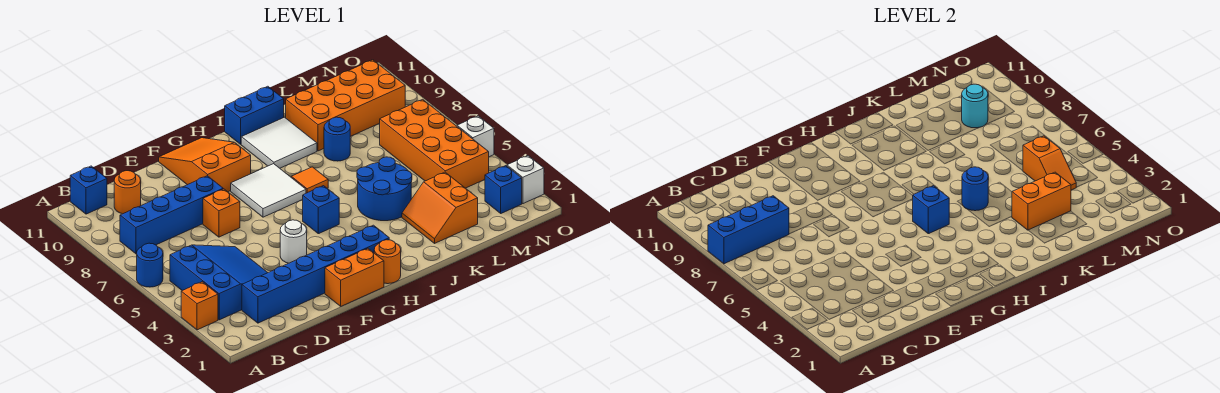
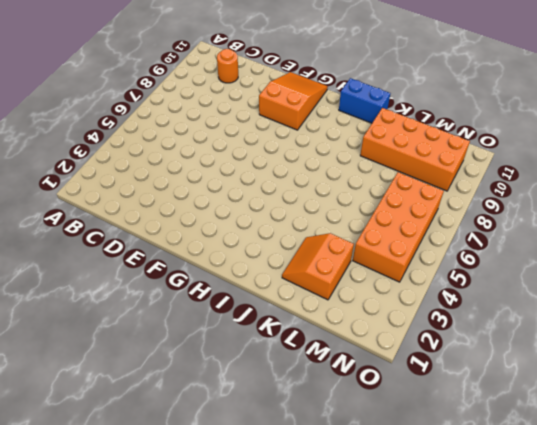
none -> orange 1x1 brick [181,282,218,330]
none -> blue 1x1 round brick [137,243,163,287]
none -> blue 3x3 slope [170,245,268,320]
none -> blue 1x4 brick [120,176,223,254]

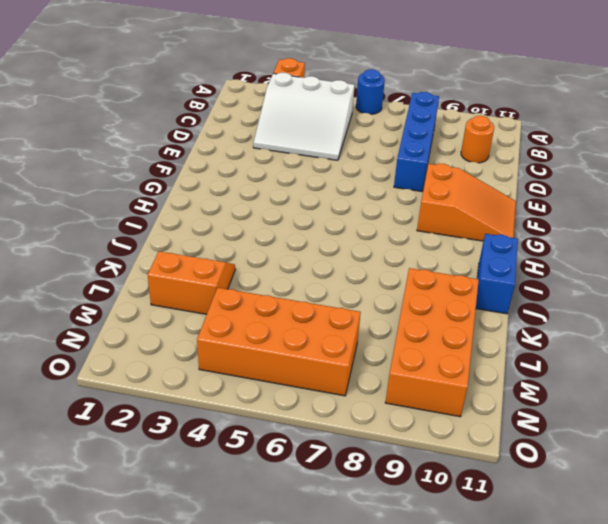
white 3x3 slope [253,73,354,160] -> blue 3x3 slope [170,245,268,320]
none -> blue 1x1 brick [70,166,107,214]
none -> blue 1x6 brick [242,225,389,323]
none -> orange 1x1 brick [203,189,240,237]
none -> orange 1x2 brick [325,249,384,306]

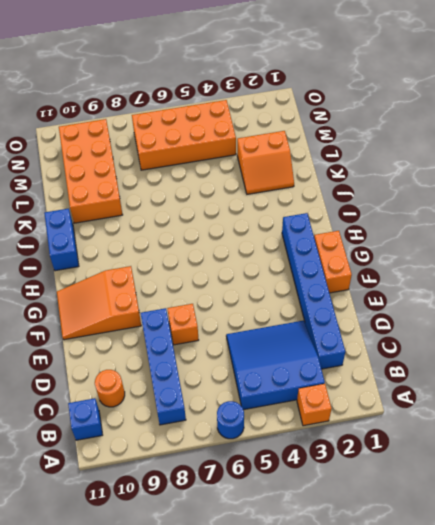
none -> white 1x1 round brick [280,220,307,263]
none -> white 2x2 tile [231,164,306,217]
none -> orange 1x1 round brick [374,240,401,284]
none -> blue 1x1 brick [303,186,339,234]

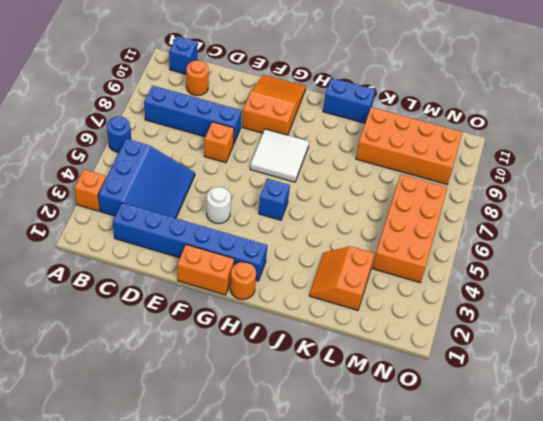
none -> orange 1x1 tile [291,167,328,193]
none -> white 2x2 tile [241,117,317,168]
none -> blue 2x2 round brick [357,157,412,221]
none -> blue 1x1 round brick [324,117,350,161]

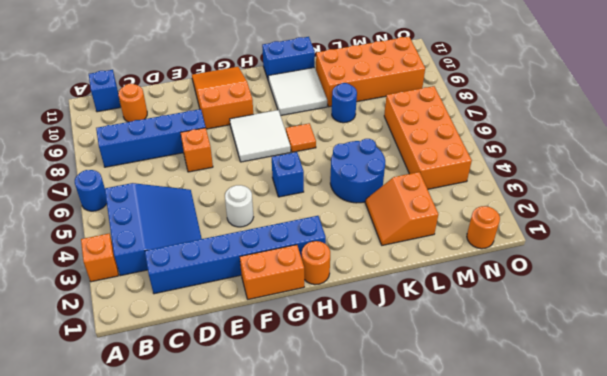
orange 1x1 round brick [467,206,500,249] -> none
none -> blue 1x1 brick [485,166,522,213]
none -> white 1x1 brick [507,156,544,204]
none -> white 1x1 brick [457,116,494,157]
none -> blue 1x3 brick [708,196,789,264]

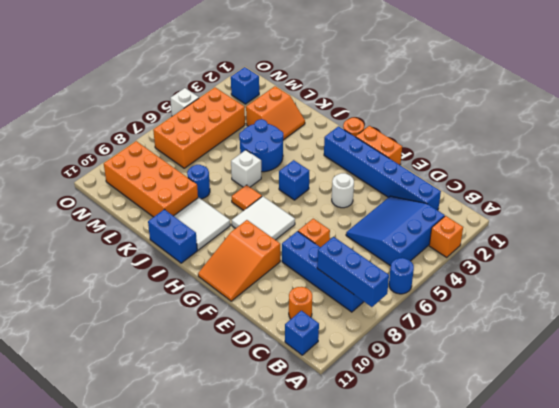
white 1x1 brick [231,150,261,187] -> white 1x1 brick moved to [507,156,544,204]
none -> blue 1x1 brick [913,186,949,234]
none -> blue 1x1 round brick [962,167,988,211]
none -> orange 1x2 brick [1012,172,1071,230]
none -> orange 1x2 slope [1023,136,1076,190]

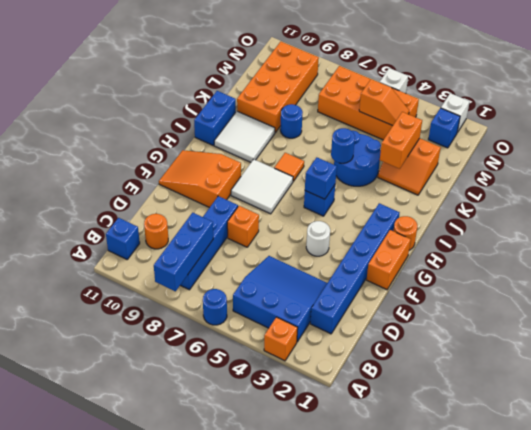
none -> cyan 1x1 round brick [962,84,988,128]

